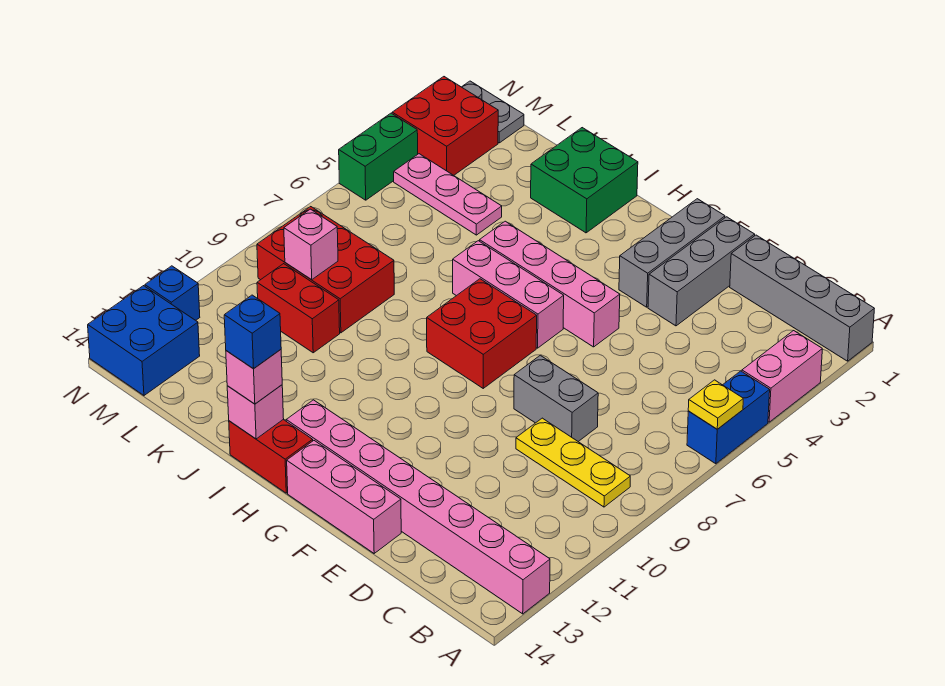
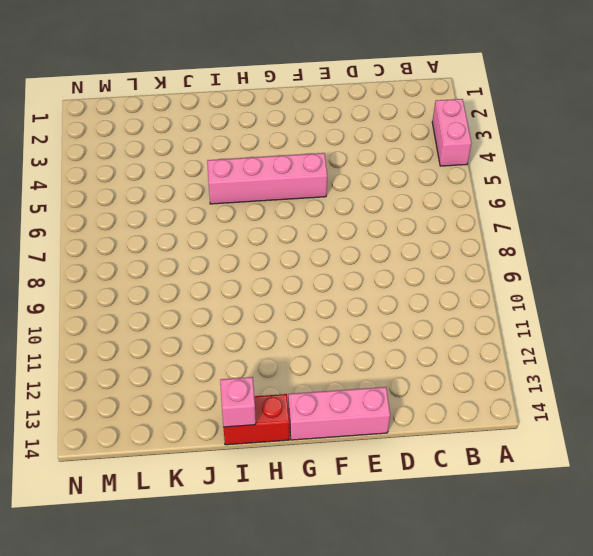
none -> grey 1x4 brick [730,235,874,361]
none -> blue 1x2 brick [687,371,770,464]
none -> pink 1x8 brick [286,400,550,614]

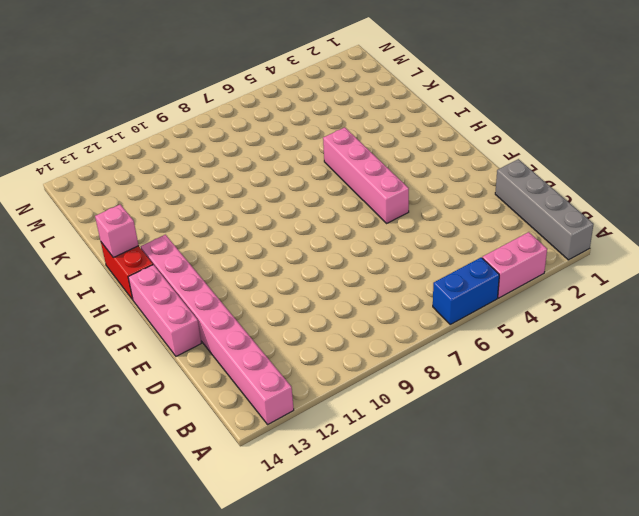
none -> yellow 1x3 plate [516,418,630,507]
none -> grey 1x2 brick [514,355,598,441]
none -> grey 1x3 brick [648,217,755,326]

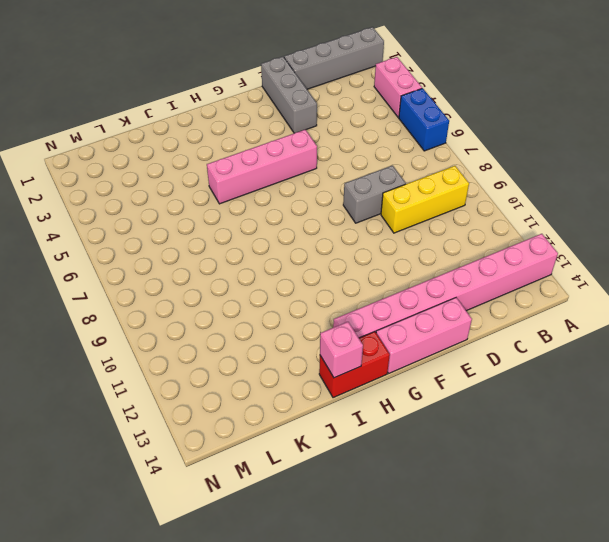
yellow 1x3 brick [381,166,469,233] -> yellow 1x3 plate [516,418,630,507]
none -> grey 1x3 brick [619,199,725,307]
none -> pink 1x3 brick [453,241,564,348]
none -> red 2x2 brick [427,279,537,388]

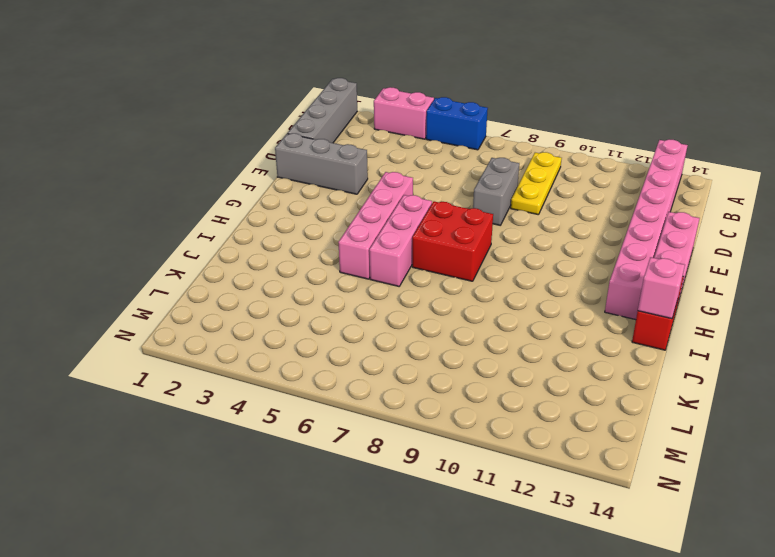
none -> grey 1x3 brick [619,199,725,307]
none -> green 2x2 brick [531,128,638,233]
none -> pink 1x3 plate [394,154,502,235]

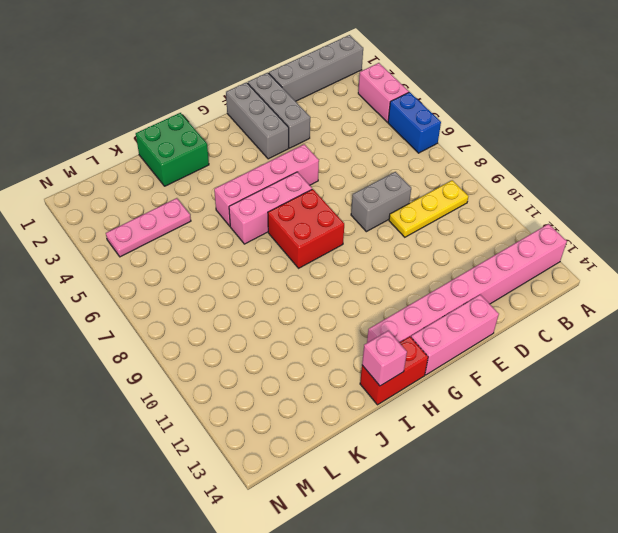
none -> red 2x3 brick [257,207,394,333]
none -> red 1x2 brick [257,264,340,353]
none -> grey 1x2 plate [462,81,524,143]

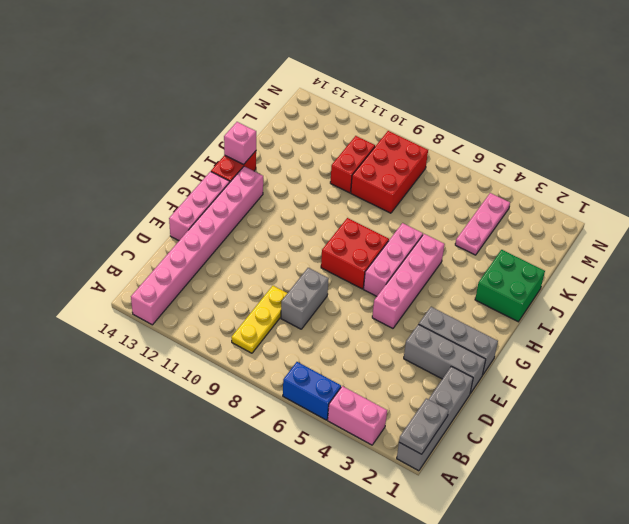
grey 1x2 plate [399,398,449,454] -> grey 1x2 plate moved to [462,81,524,143]
none -> red 2x2 brick [392,77,498,175]
none -> blue 2x2 brick [88,286,200,395]
none -> green 1x2 brick [339,113,418,200]

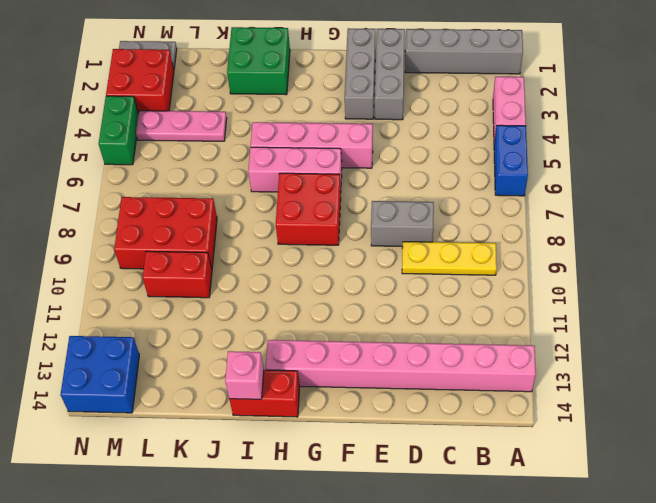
none -> pink 1x3 brick [287,441,401,553]
none -> blue 1x1 brick [145,266,200,320]
none -> yellow 1x1 plate [688,380,743,429]

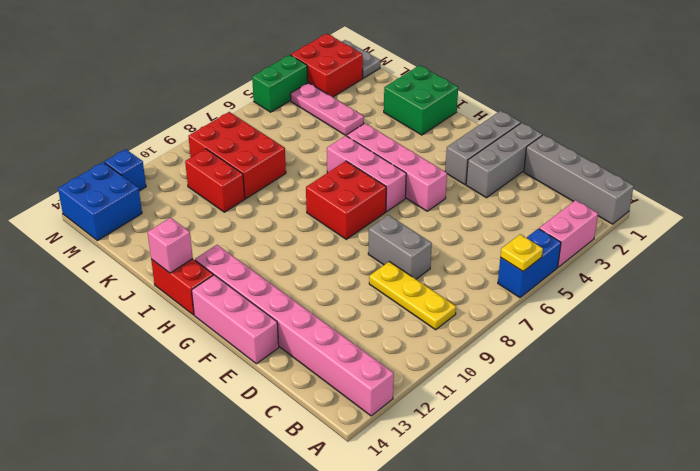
none -> pink 1x1 brick [284,209,338,280]
none -> pink 1x1 brick [226,350,282,404]
none -> blue 1x1 brick [224,295,281,369]

